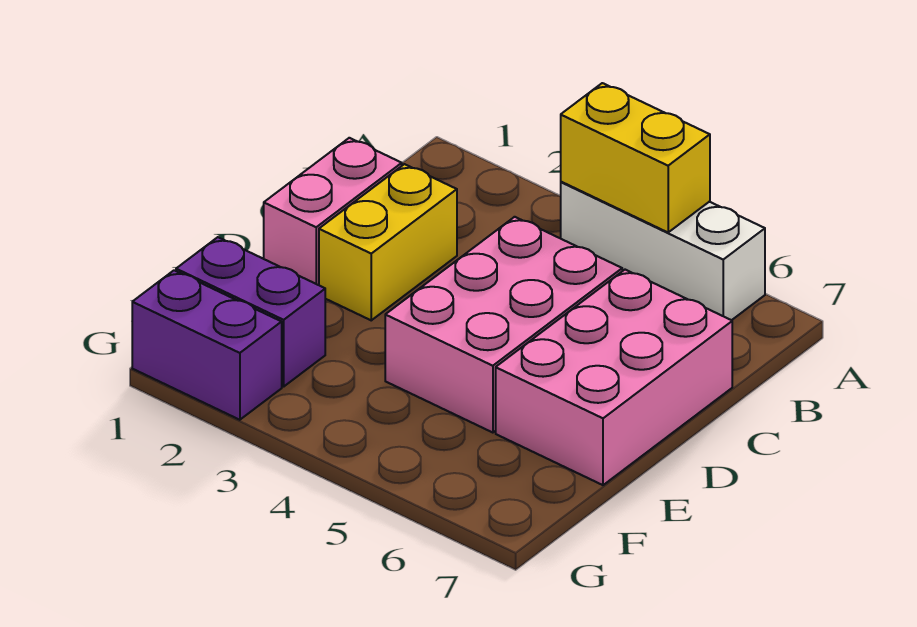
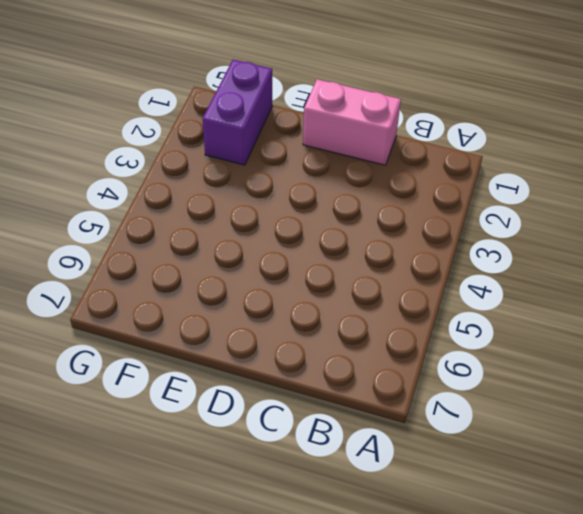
none -> white 1x3 brick [561,182,765,320]
none -> yellow 1x2 brick [319,164,457,320]

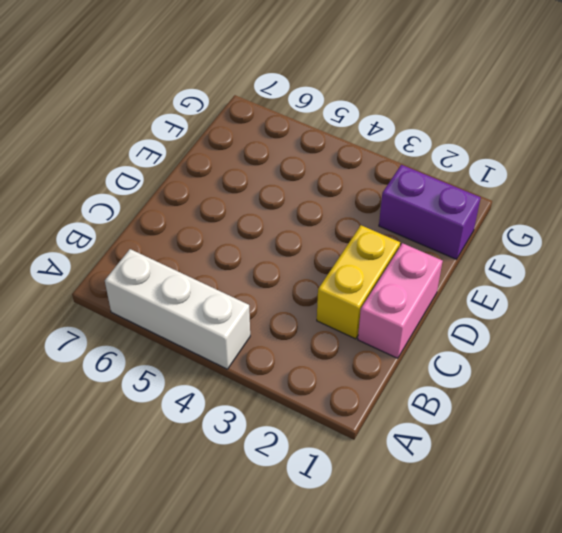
none -> pink 2x3 brick [385,217,622,433]
none -> pink 2x3 brick [496,270,732,485]

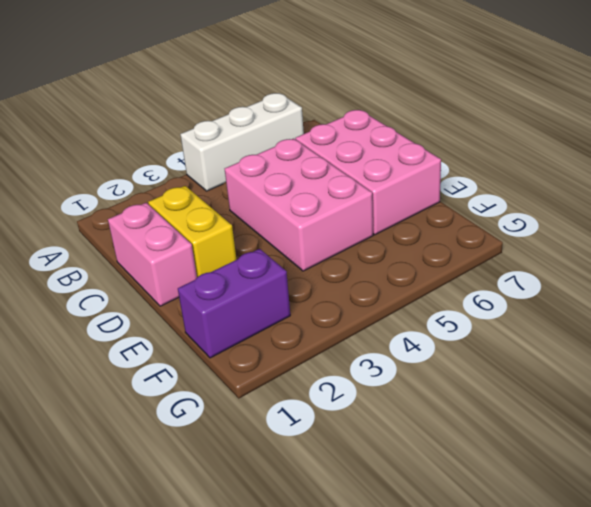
none -> purple 1x2 brick [132,270,282,420]
none -> yellow 1x2 brick [561,83,710,232]

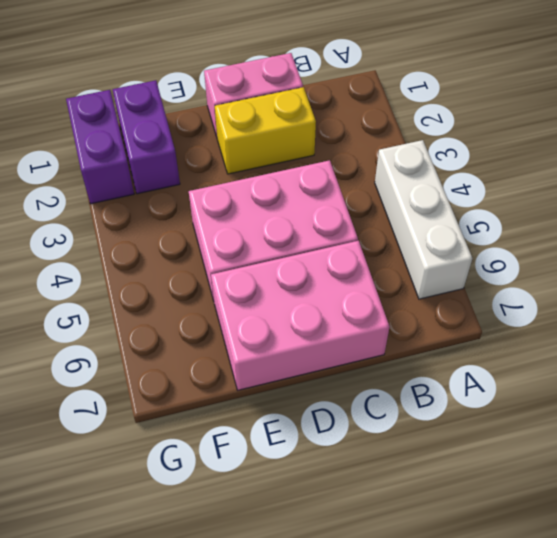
none -> yellow 1x2 brick [561,83,710,232]

